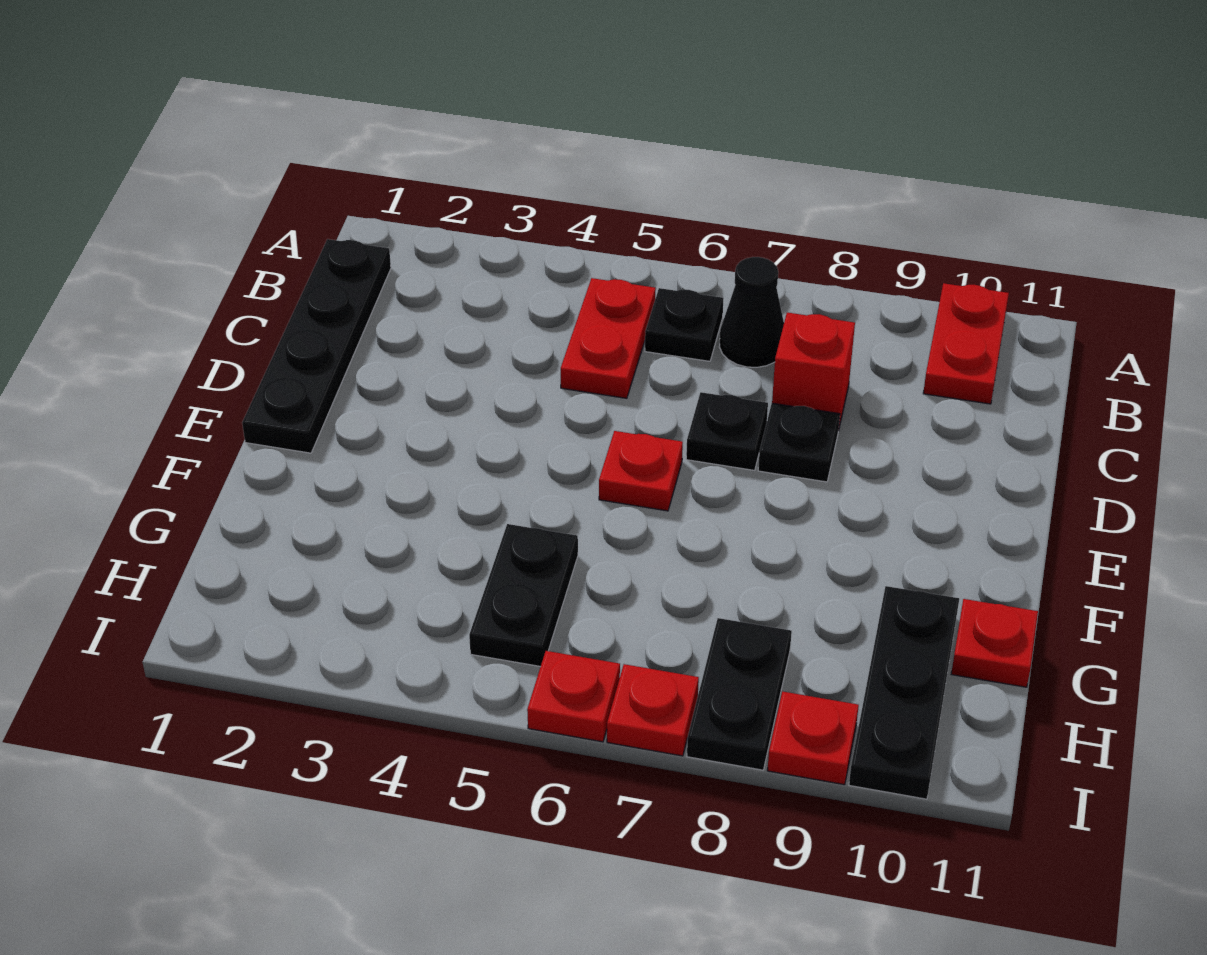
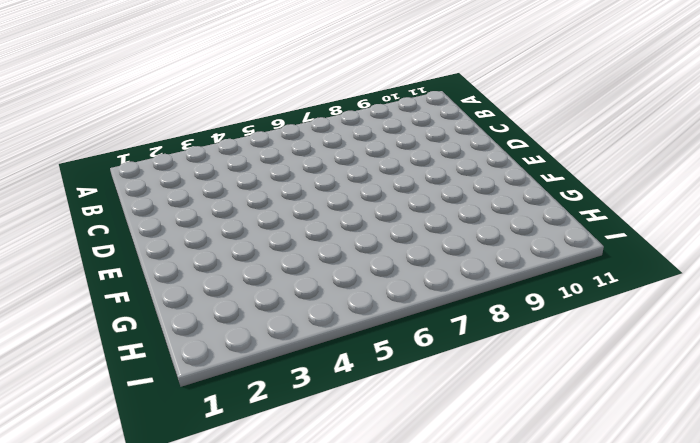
none -> red 1x2 plate [923,283,1009,404]
none -> black 1x4 plate [242,239,391,453]
none -> red 1x2 plate [561,278,656,398]

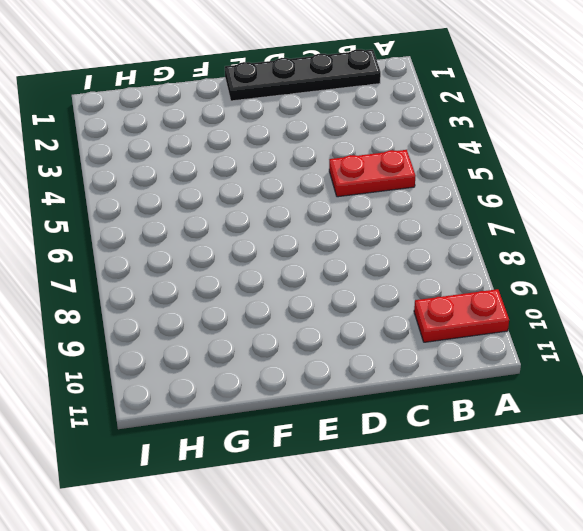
none -> black 1x1 plate [645,288,724,361]
none -> black 1x1 cone [719,257,784,367]
none -> red 1x1 brick [772,313,855,431]

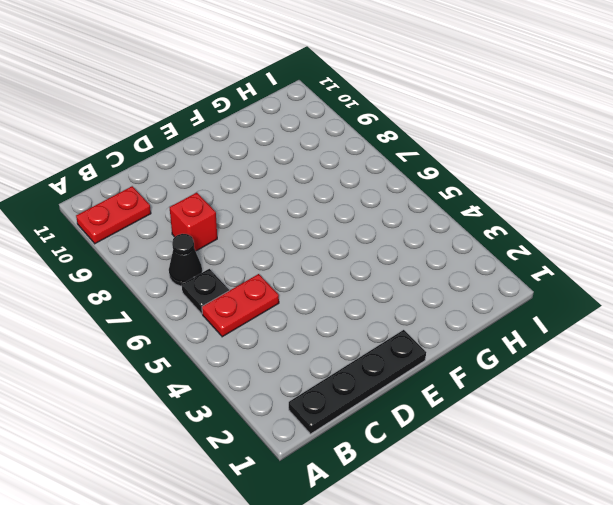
none -> black 1x1 plate [686,392,768,470]
none -> black 1x1 plate [758,403,840,482]
none -> red 1x1 plate [599,431,683,511]

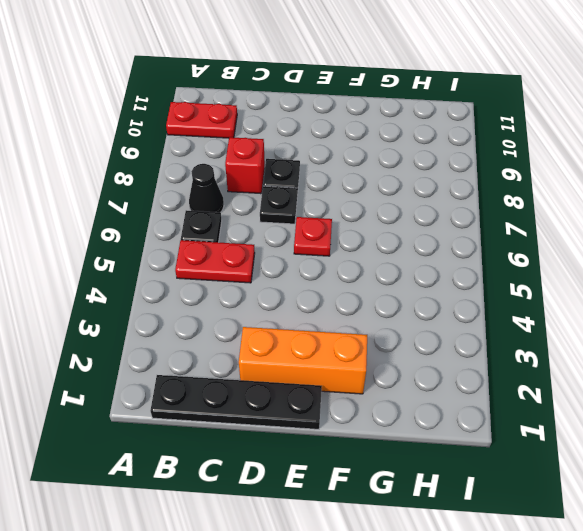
orange 1x3 brick [239,327,367,394] -> none
none -> black 1x2 plate [469,524,578,667]
none -> black 1x3 plate [849,586,959,799]
none -> red 1x1 plate [951,599,1038,687]

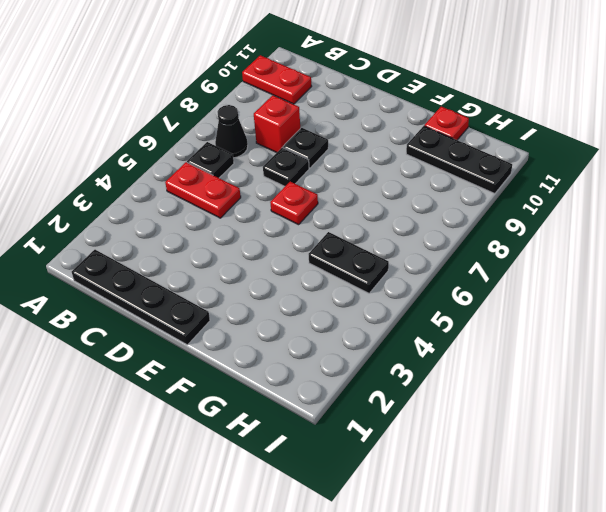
none -> black 1x2 plate [687,618,792,770]
none -> red 1x1 plate [527,651,620,742]
none -> red 1x1 plate [607,664,699,756]

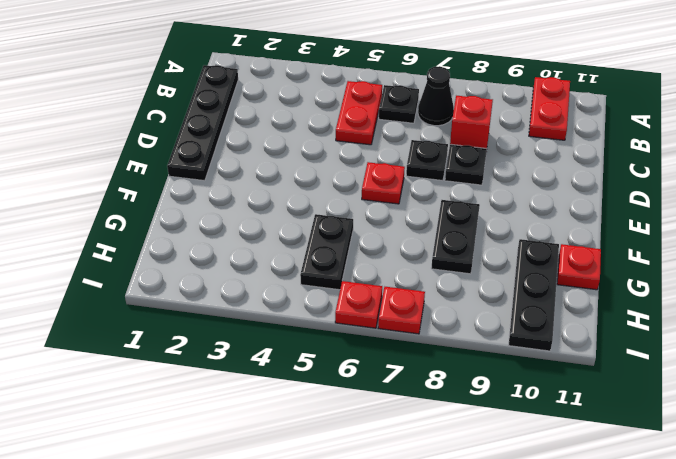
black 1x2 plate [431,200,480,274] -> black 1x2 plate moved to [687,618,792,770]
none -> red 1x1 plate [767,692,859,785]

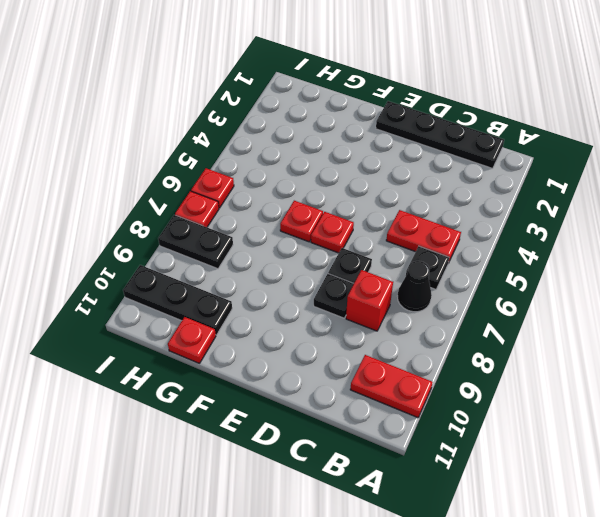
red 1x1 plate [280,201,323,242] -> red 1x1 plate moved to [767,692,859,785]
none -> black 1x2 plate [469,524,578,667]

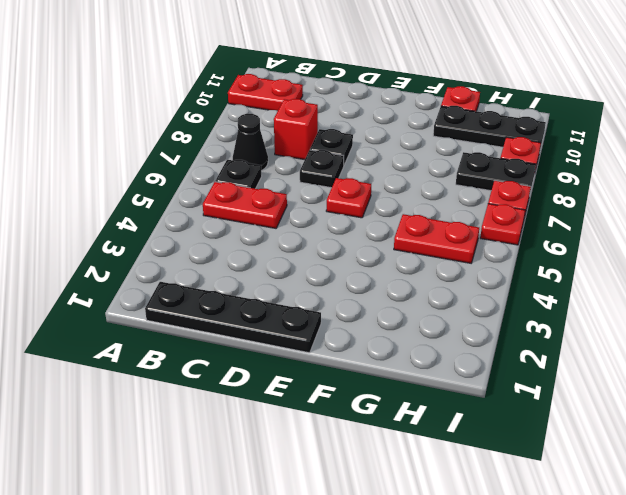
red 1x2 plate [394,214,479,263] -> black 1x2 plate [469,524,578,667]

